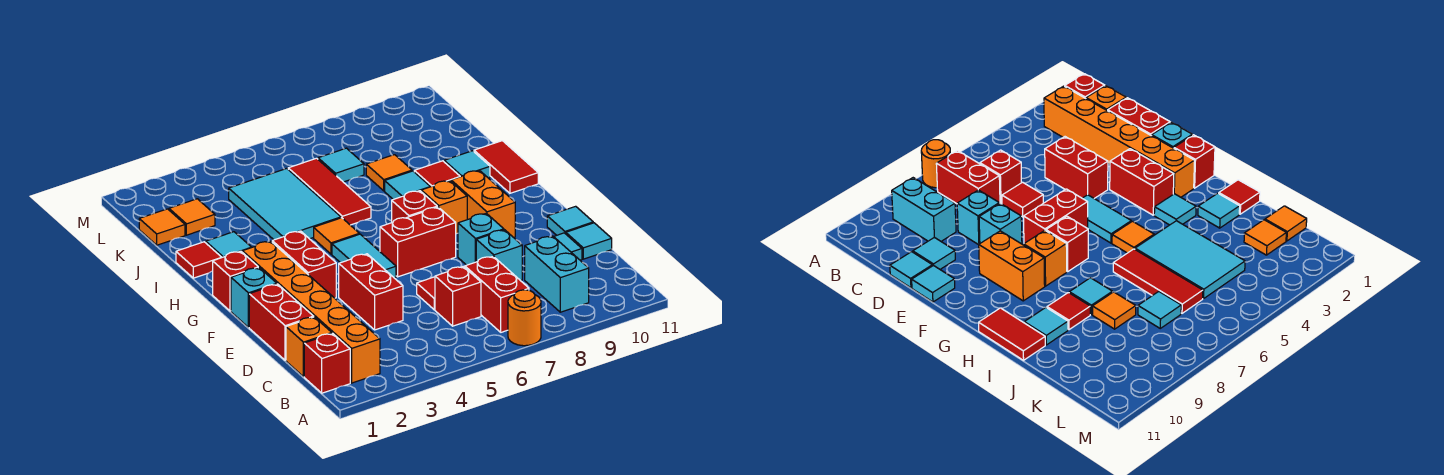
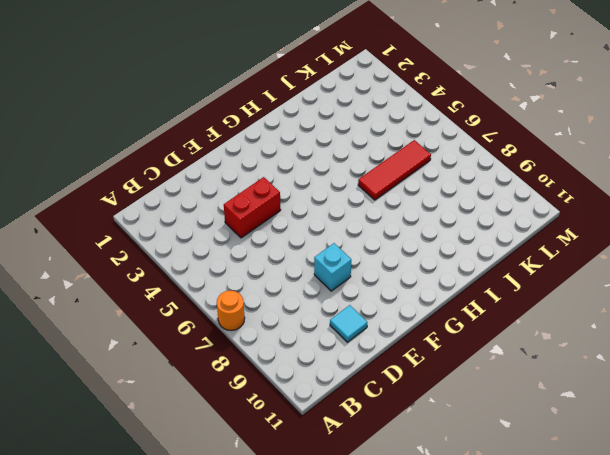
none -> red 1x1 brick [304,333,350,393]
none -> orange 1x6 brick [242,241,380,383]
none -> red 1x2 brick [465,256,529,332]
none -> cyan 1x2 brick [525,236,589,312]

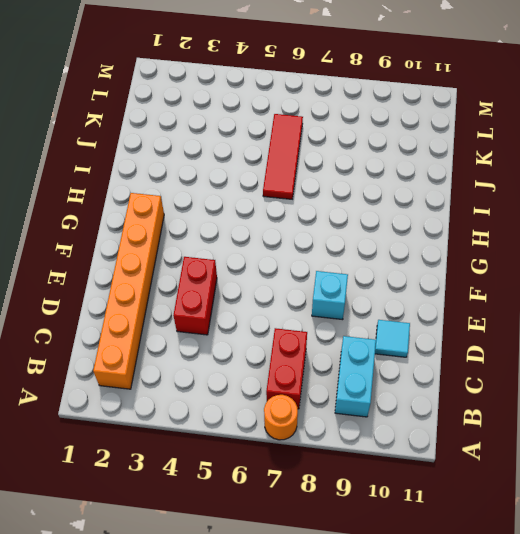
none -> red 1x1 brick [304,333,350,393]
none -> orange 1x1 brick [286,317,332,377]
none -> red 1x1 brick [435,266,481,326]
none -> red 1x2 brick [249,284,314,360]

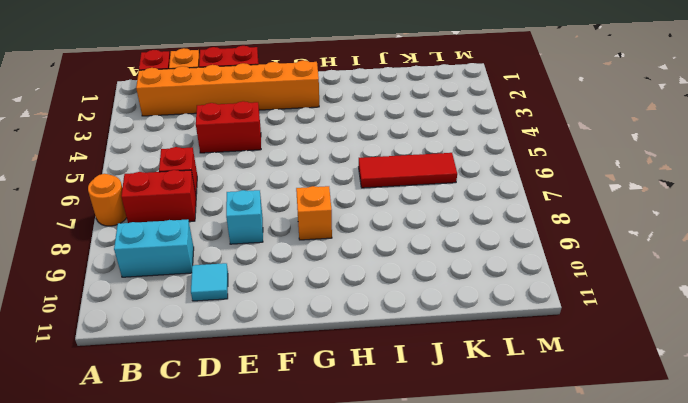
none -> red 1x1 tile [417,277,435,310]
none -> cyan 1x1 brick [476,230,522,281]
none -> cyan 1x1 tile [566,223,612,259]
none -> cyan 1x1 tile [547,206,593,235]

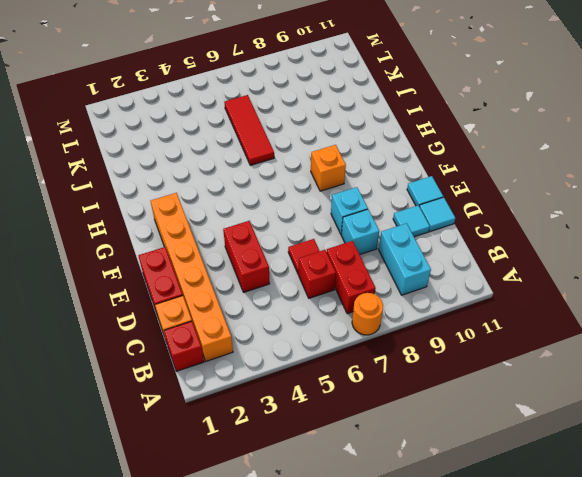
none -> cyan 1x1 brick [231,268,277,327]
none -> red 1x2 brick [272,231,336,298]
none -> cyan 1x2 tile [332,234,396,278]
none -> red 1x2 brick [380,207,456,277]

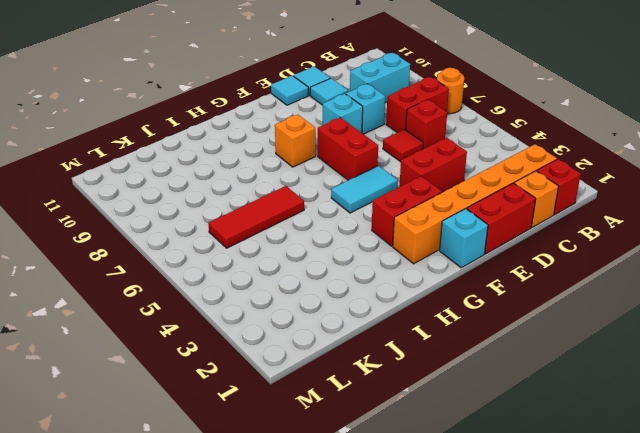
none -> orange 1x2 brick [451,170,515,238]
none -> red 1x1 brick [213,251,258,311]
none -> red 1x1 brick [392,191,437,222]
none -> cyan 1x1 tile [1154,194,1196,225]

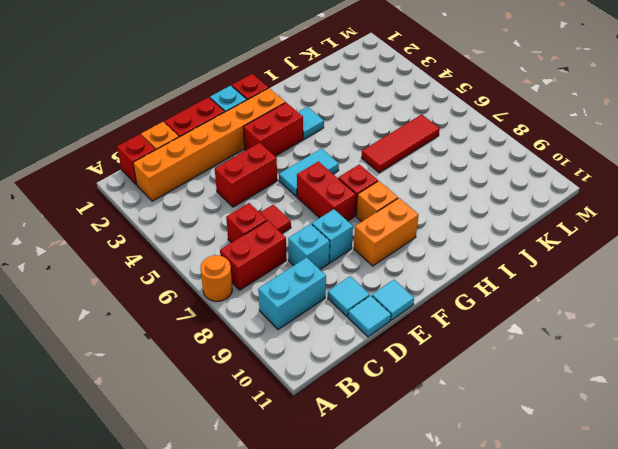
none -> orange 1x1 tile [314,218,359,254]
none -> red 1x2 tile [474,141,538,193]
none -> red 1x1 tile [176,242,222,278]
none -> cyan 1x1 tile [206,232,251,257]

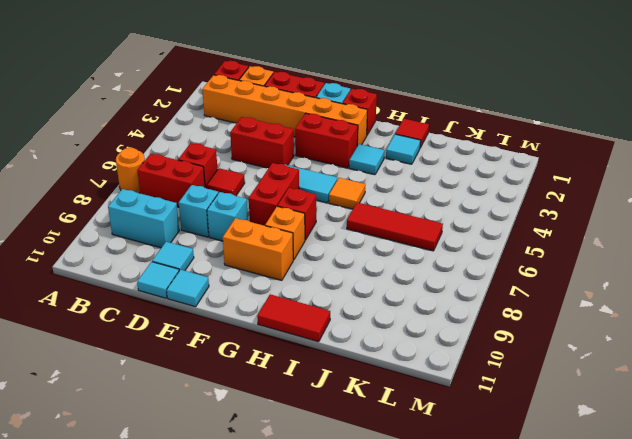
none -> cyan 2x3 tile [229,168,341,240]
none -> cyan 1x1 tile [385,171,430,199]
none -> red 1x1 tile [414,161,460,187]
none -> cyan 1x1 tile [444,151,490,178]

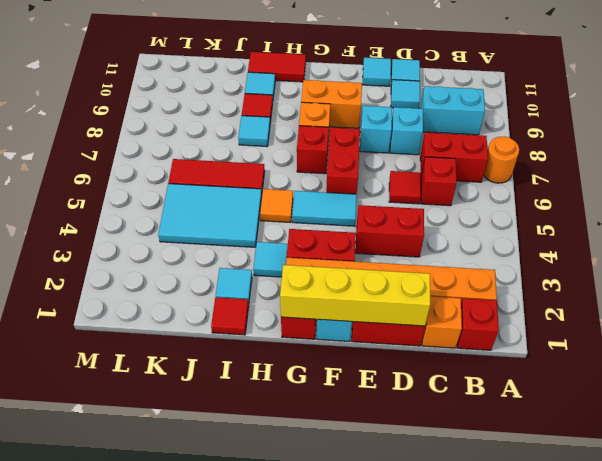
yellow 1x4 brick [280,265,430,326] -> none
none -> orange 1x1 tile [366,155,412,191]
none -> orange 1x1 tile [139,209,185,245]
none -> orange 1x1 tile [169,199,215,235]
none -> cyan 1x1 tile [318,148,364,182]

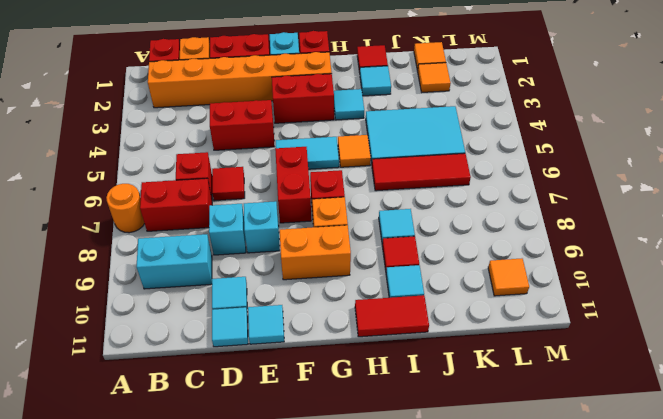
orange 1x1 tile [488,259,529,296] -> orange 1x1 tile moved to [366,155,412,191]
none -> cyan 1x1 tile [318,148,364,182]

